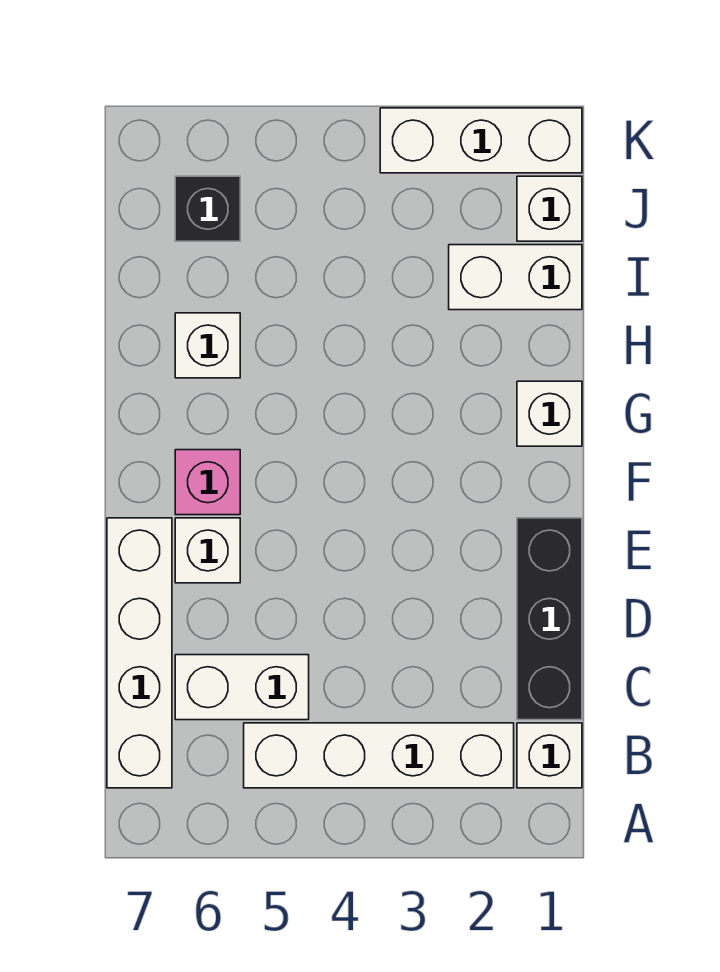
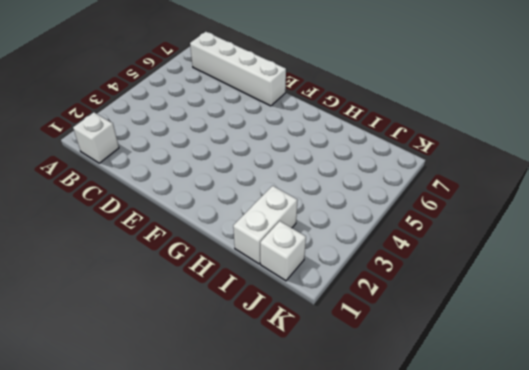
none -> white 1x4 brick [244,723,514,788]
none -> black 1x3 brick [517,518,582,720]
none -> white 1x2 brick [175,655,309,720]

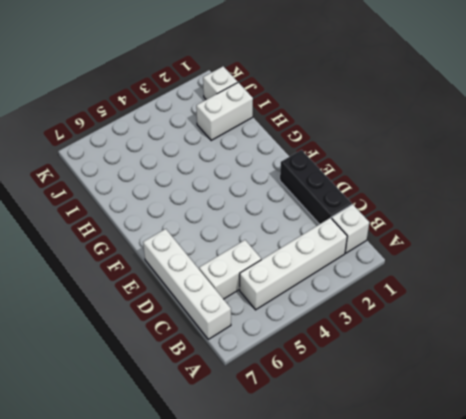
none -> white 1x1 brick [175,518,240,583]
none -> pink 1x1 brick [175,450,240,515]
none -> white 1x1 brick [517,381,582,446]

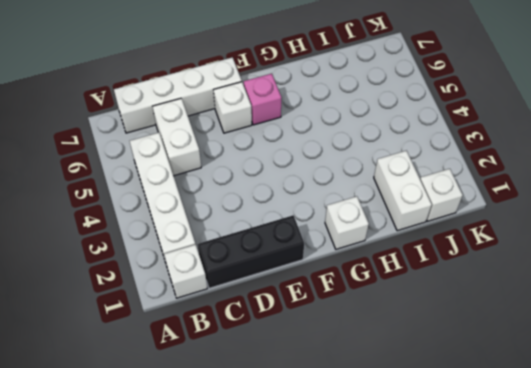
none -> white 1x1 brick [175,313,240,378]
none -> black 1x1 brick [175,176,240,241]
none -> white 1x3 brick [380,108,582,173]

